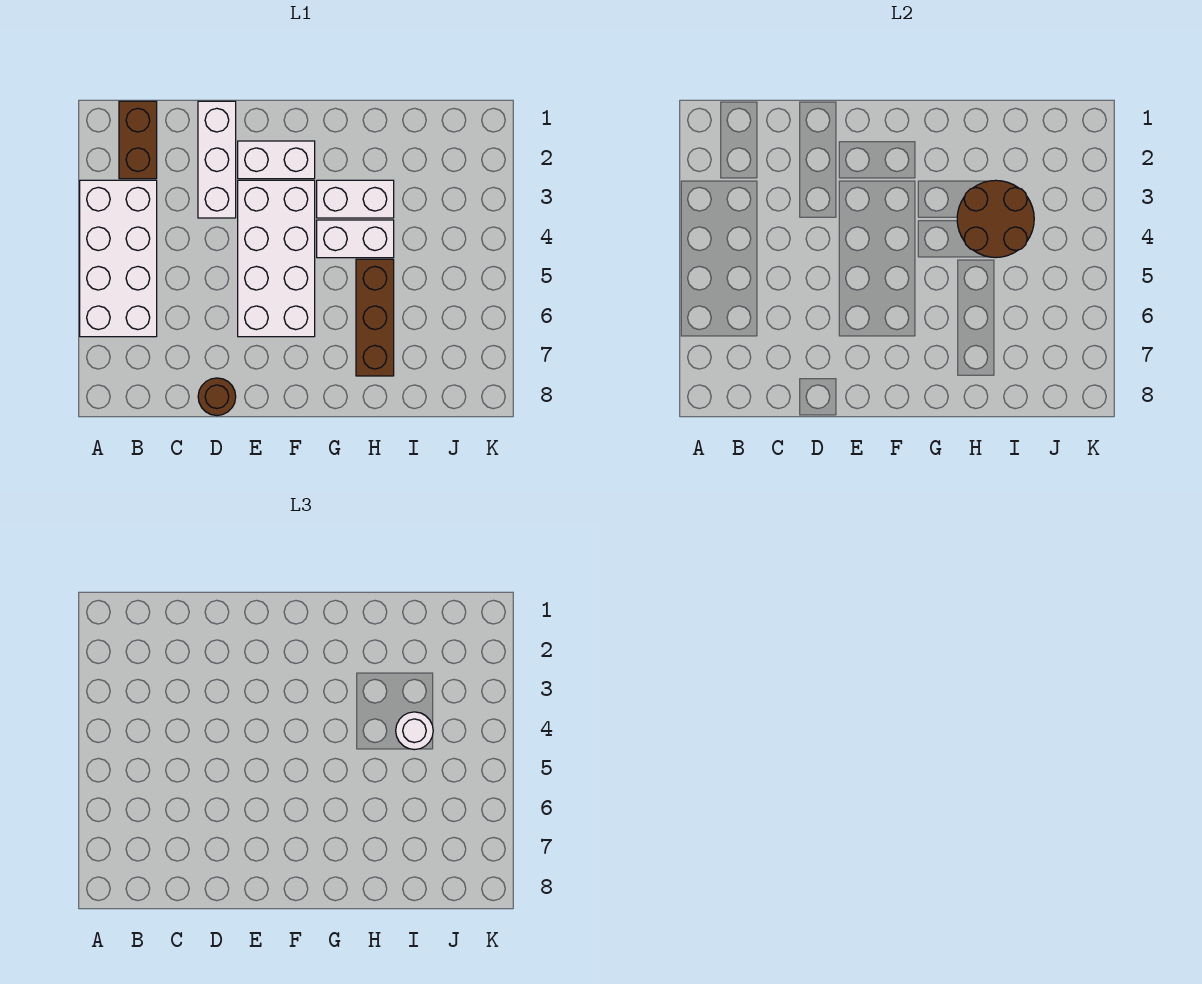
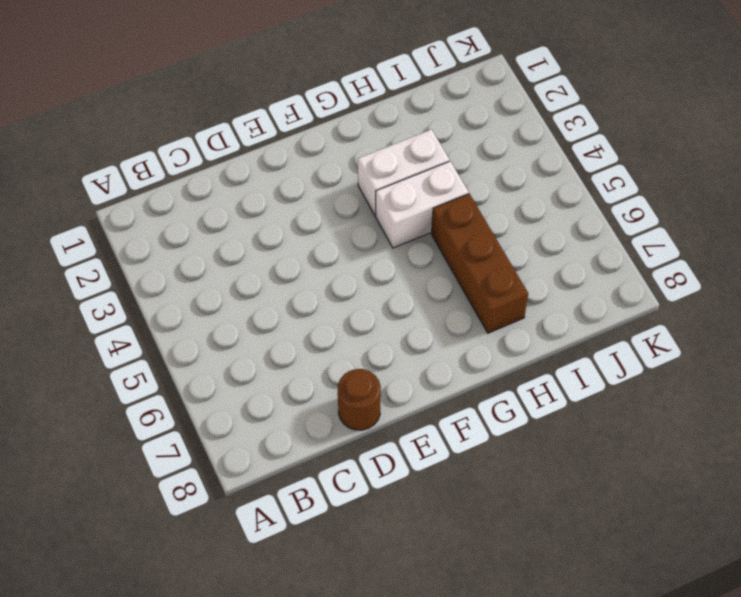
none -> white 2x4 brick [80,180,157,337]
none -> brown 1x2 brick [119,101,157,179]

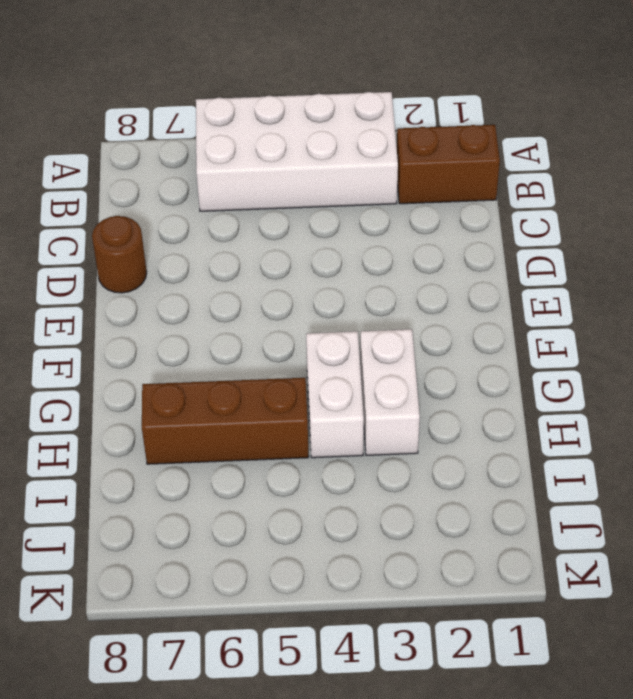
none -> white 1x3 brick [198,101,236,218]
none -> white 1x2 brick [238,141,315,179]

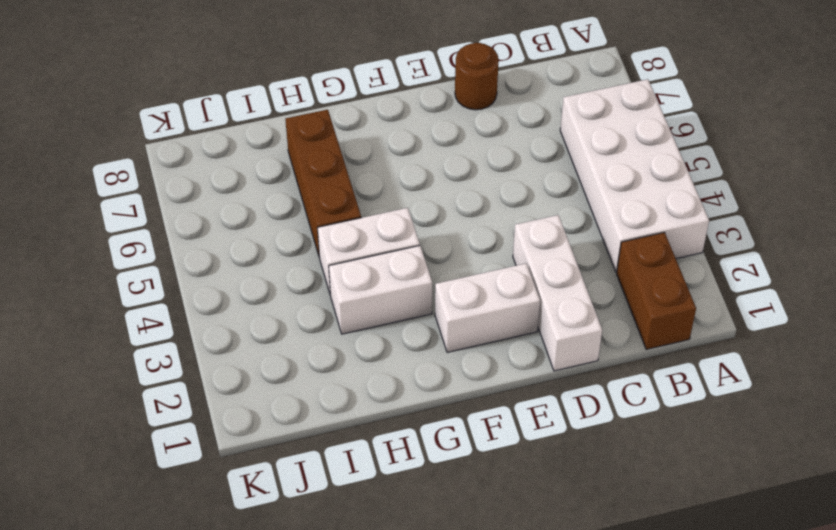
none -> white 2x4 brick [238,180,315,337]
none -> brown 2x2 round brick [957,180,1034,258]

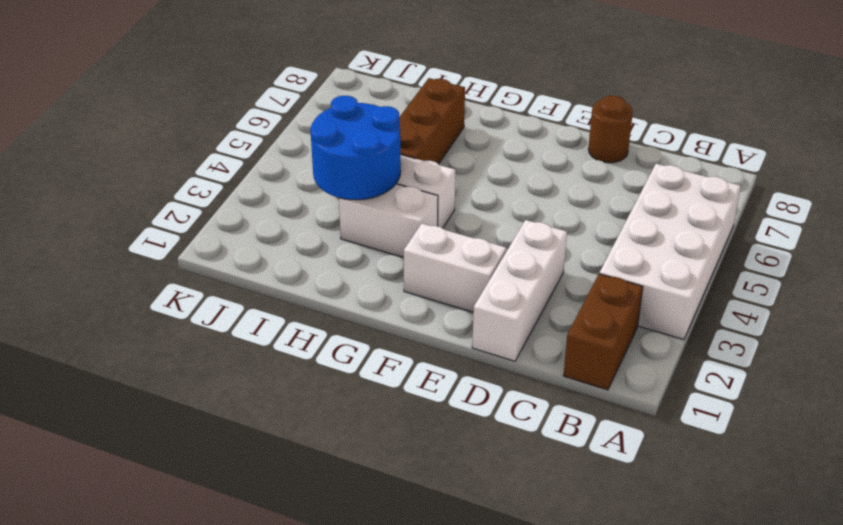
blue 2x2 round brick [310,96,401,200] -> brown 2x2 round brick [957,180,1034,258]
none -> white 2x4 brick [238,180,315,337]
none -> white 1x1 round brick [396,712,433,750]

